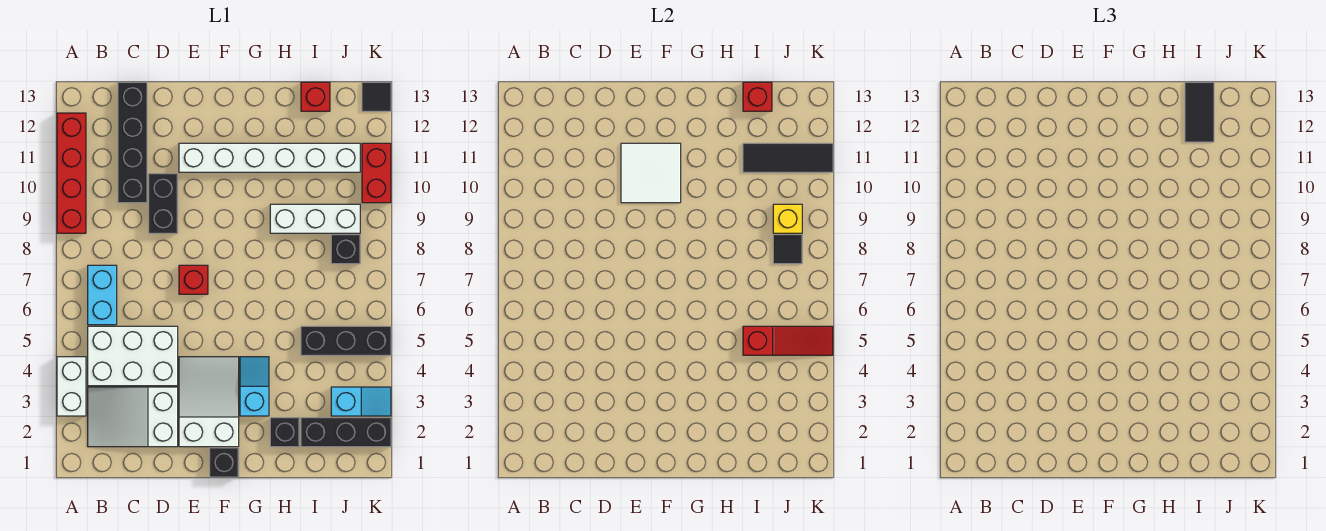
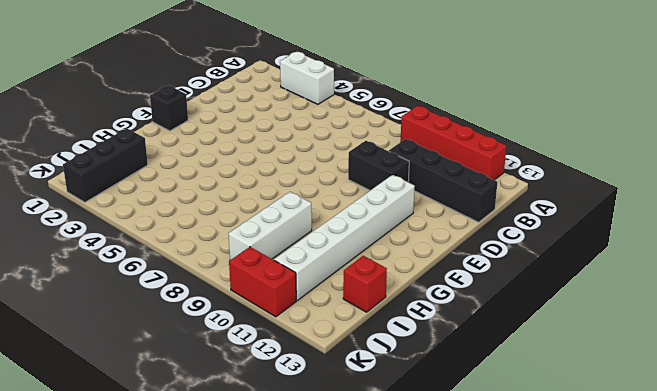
none -> white 2x3 slope [88,387,178,447]
none -> white 2x3 brick [88,326,178,386]
none -> cyan 1x2 brick [88,265,117,325]

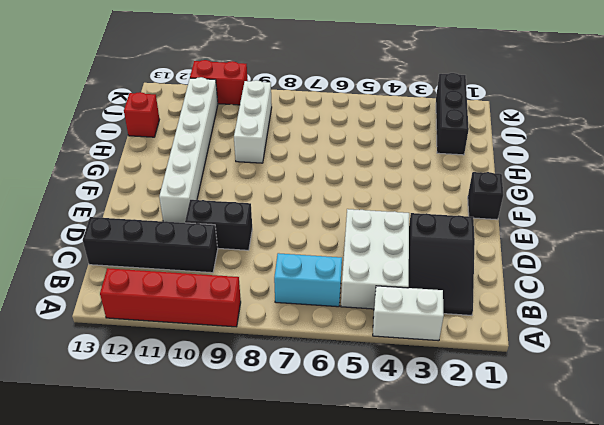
black 2x3 slope [408,213,475,315] -> white 2x3 slope [88,387,178,447]
none -> white 2x3 slope [179,357,239,447]
none -> red 1x1 brick [179,265,208,294]
none -> cyan 1x2 slope [240,357,269,416]

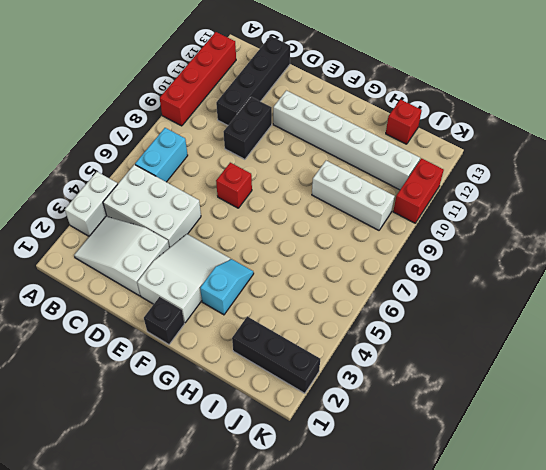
none -> black 1x1 brick [270,418,299,447]
none -> black 1x3 brick [301,326,391,355]
none -> cyan 1x2 slope [331,387,391,416]

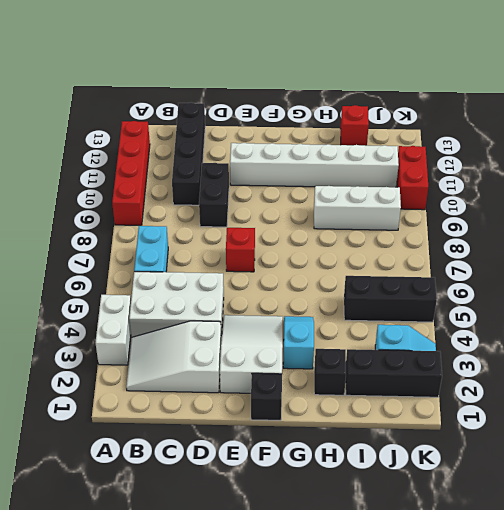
none -> black 1x1 brick [331,235,360,264]
none -> black 1x1 tile [362,82,391,111]
none -> white 2x2 tile [621,143,681,203]

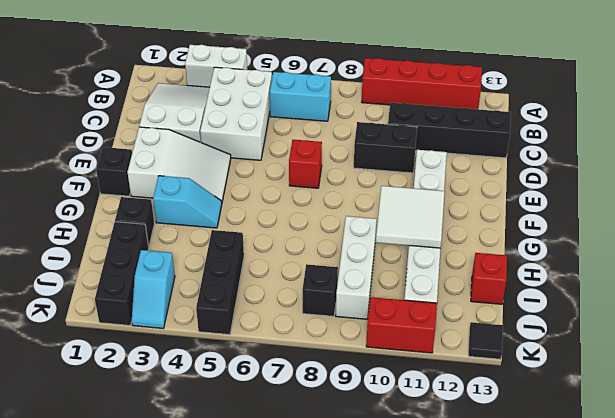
white 2x2 tile [376,186,445,248] -> white 2x2 tile moved to [621,143,681,203]
none -> red 1x3 slope [743,326,833,355]
none -> black 1x3 tile [743,143,833,172]
none -> red 1x1 brick [743,82,772,111]

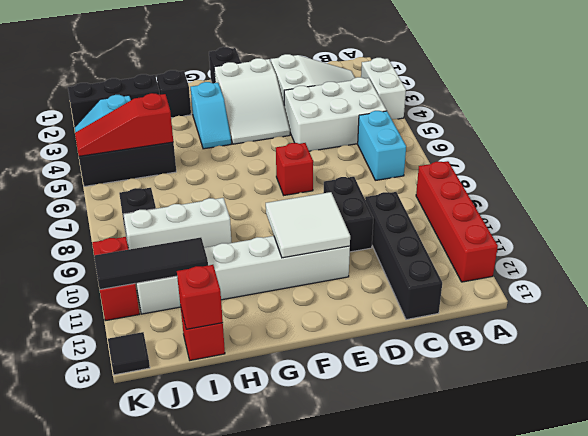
none -> black 1x1 tile [773,235,802,264]
none -> yellow 1x1 brick [773,204,802,233]
none -> black 1x2 tile [1185,82,1214,142]

